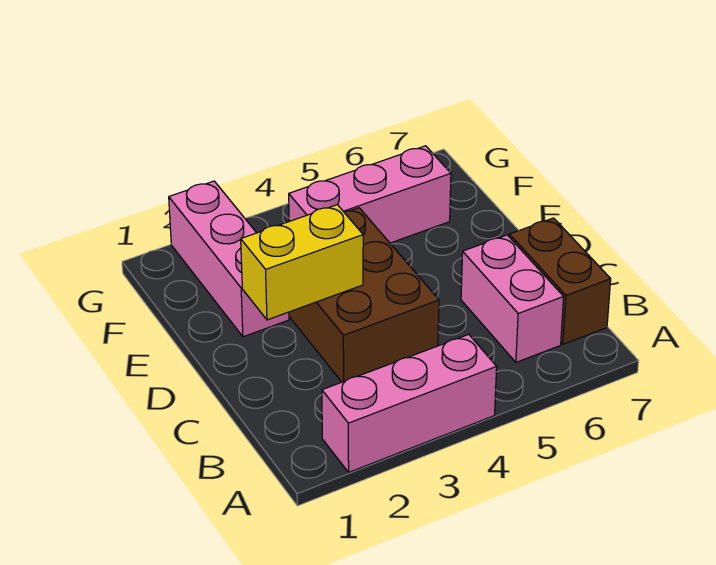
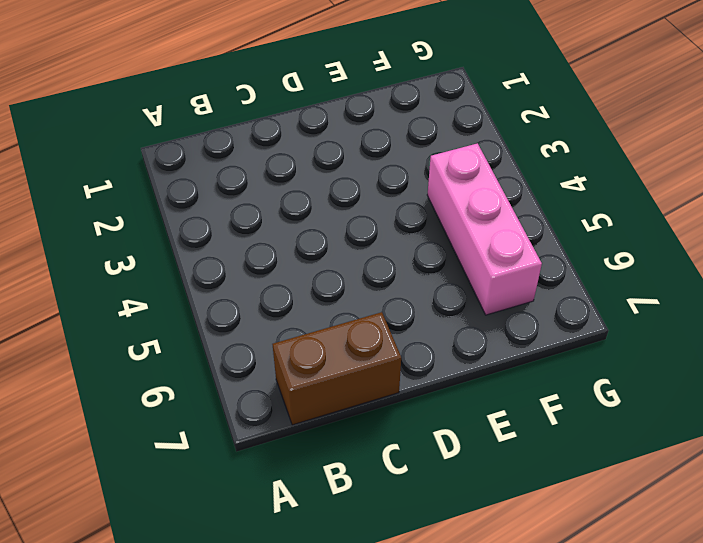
none -> pink 1x3 brick [322,334,497,472]
none -> pink 1x2 brick [461,235,564,362]

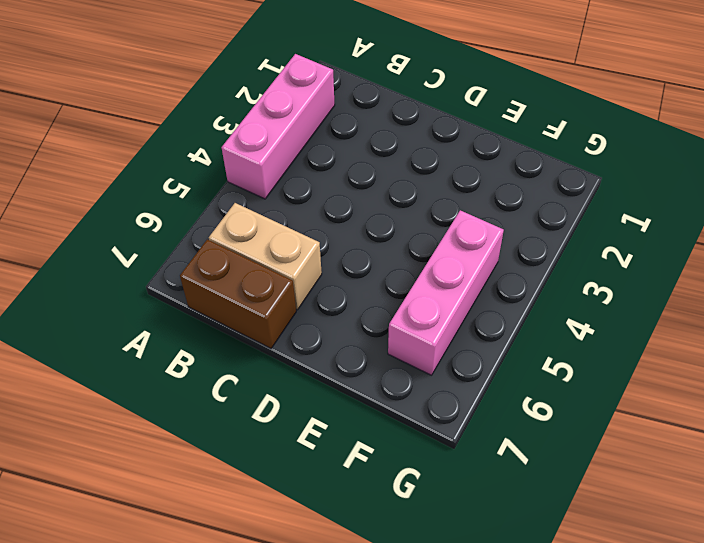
tan 1x2 brick [209,203,322,310] -> pink 1x2 brick [461,235,564,362]
none -> brown 2x3 brick [289,208,439,382]
none -> pink 1x3 brick [169,181,289,337]

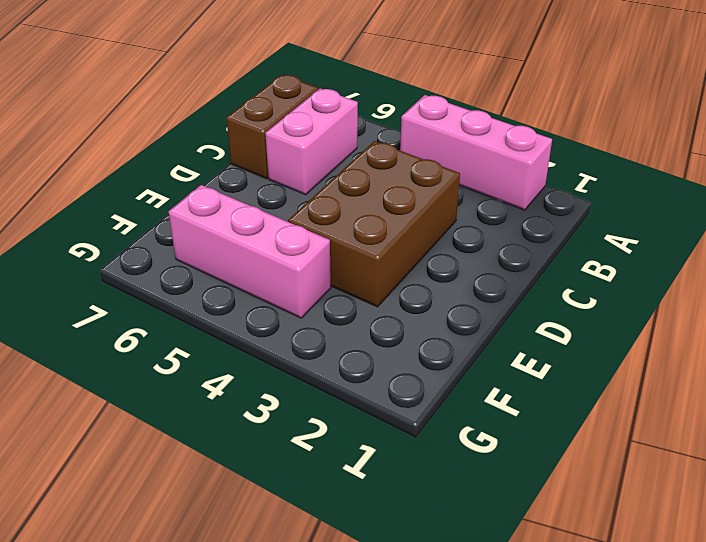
none -> pink 1x3 brick [169,181,289,337]
none -> yellow 1x2 brick [241,205,363,320]

